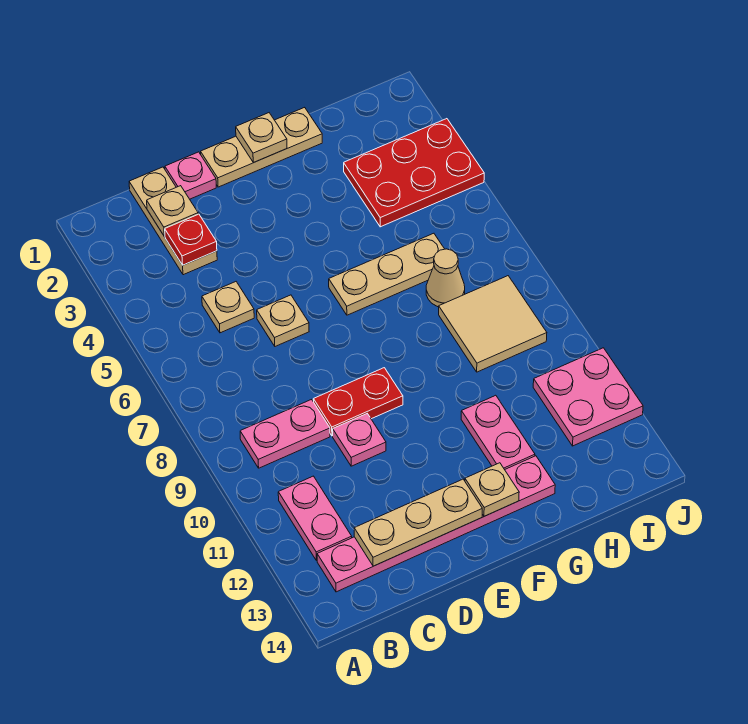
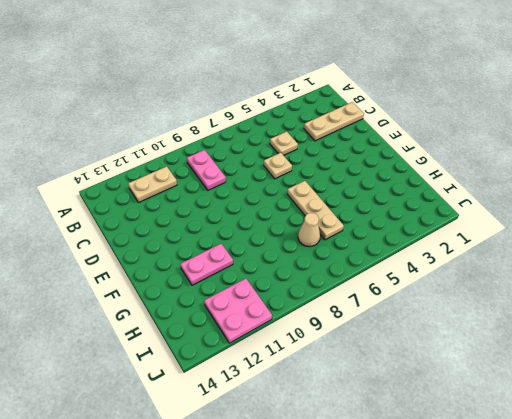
tan 1x2 plate [128,166,177,203] -> pink 1x2 plate [278,476,352,561]
none -> pink 1x6 plate [317,456,555,592]
none -> pink 1x1 plate [165,152,216,199]
none -> red 1x2 plate [313,368,403,436]

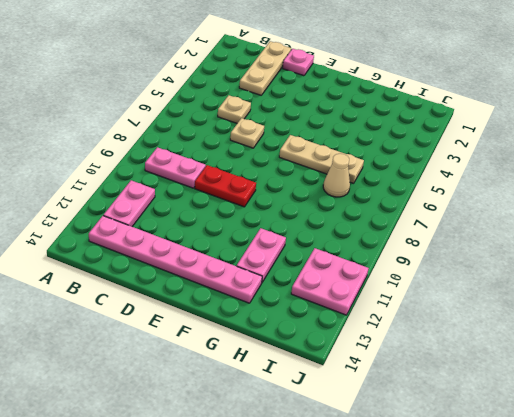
none -> pink 1x1 plate [333,414,386,466]
none -> tan 1x3 plate [201,107,322,187]
none -> red 2x3 plate [344,119,484,227]

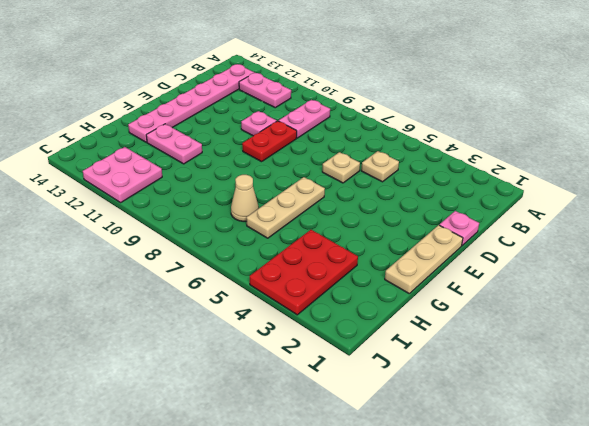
none -> tan 1x3 plate [129,167,217,275]
none -> tan 2x2 tile [439,276,547,372]
none -> tan 1x1 plate [147,186,198,236]

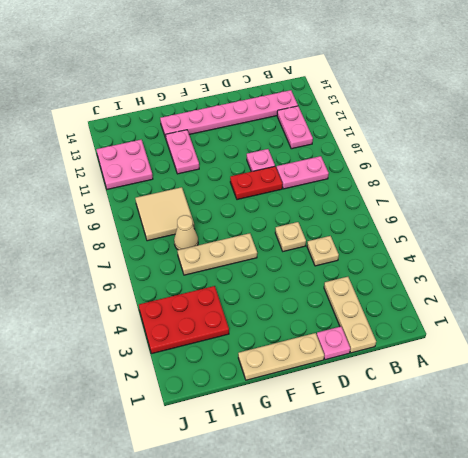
none -> tan 1x1 plate [147,186,198,236]
none -> red 1x1 plate [165,214,217,265]
none -> tan 1x3 plate [354,479,482,566]

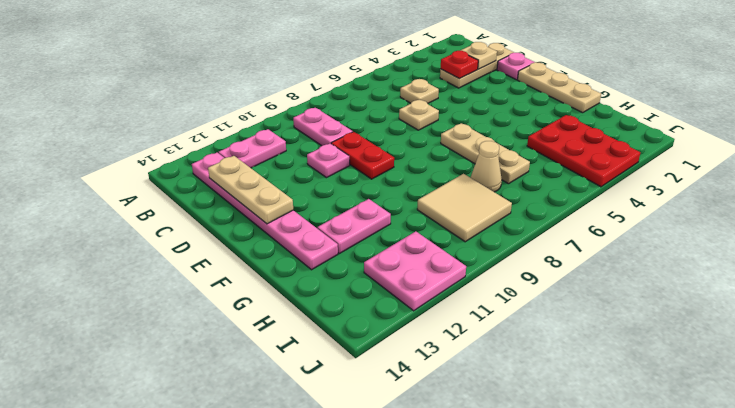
none -> tan 1x1 plate [236,113,287,162]
none -> tan 1x1 plate [465,463,519,516]

